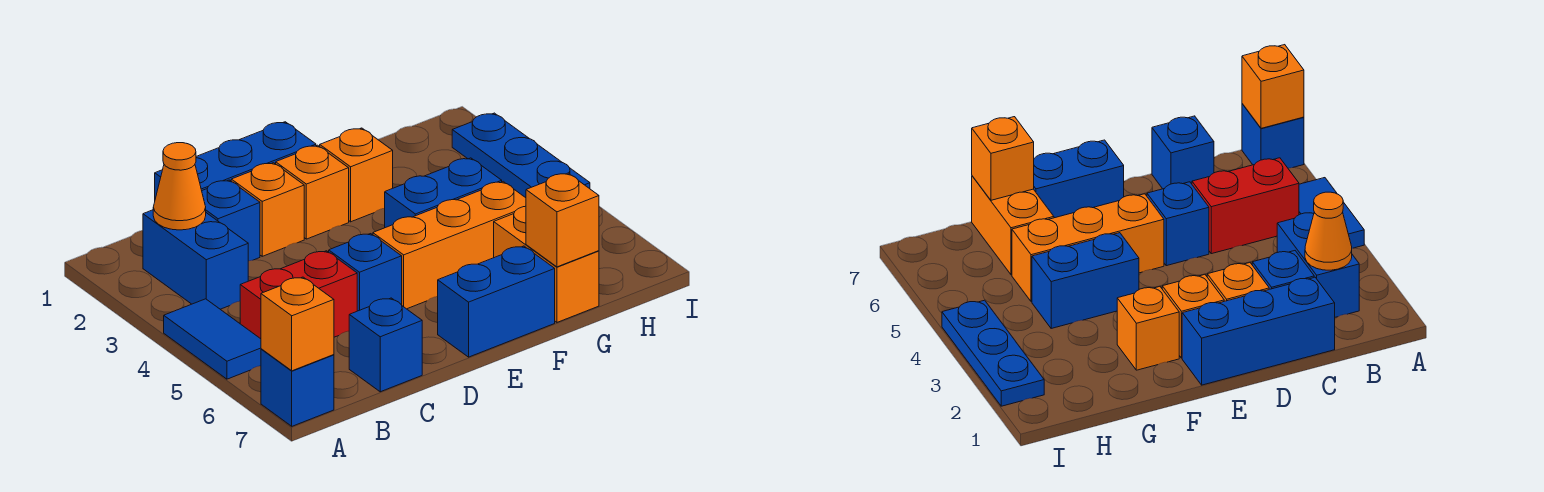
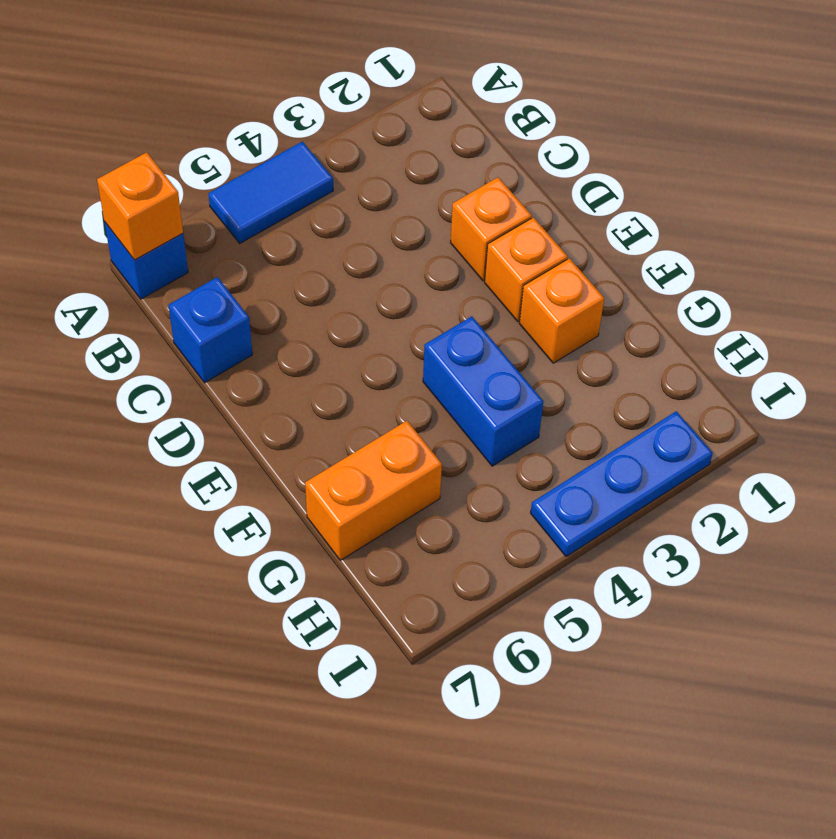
none -> blue 1x2 brick [143,210,248,309]
none -> red 1x2 brick [240,251,357,339]
none -> blue 1x3 brick [155,122,316,199]

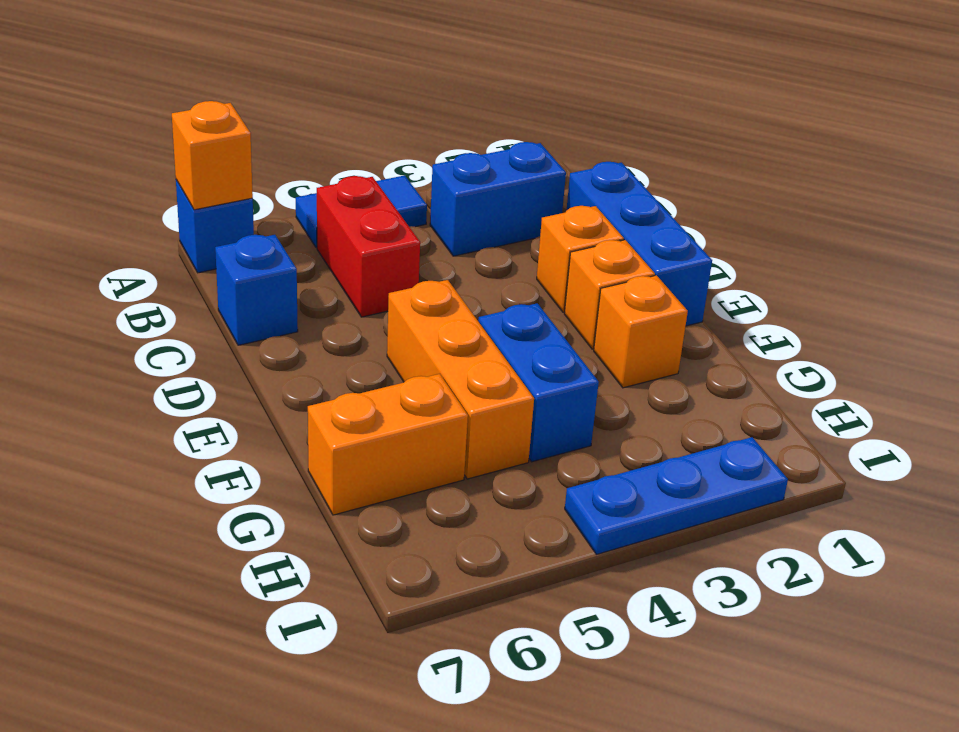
none -> blue 1x1 brick [202,180,260,261]
none -> blue 1x1 brick [329,234,402,311]
none -> blue 1x2 brick [438,246,555,357]

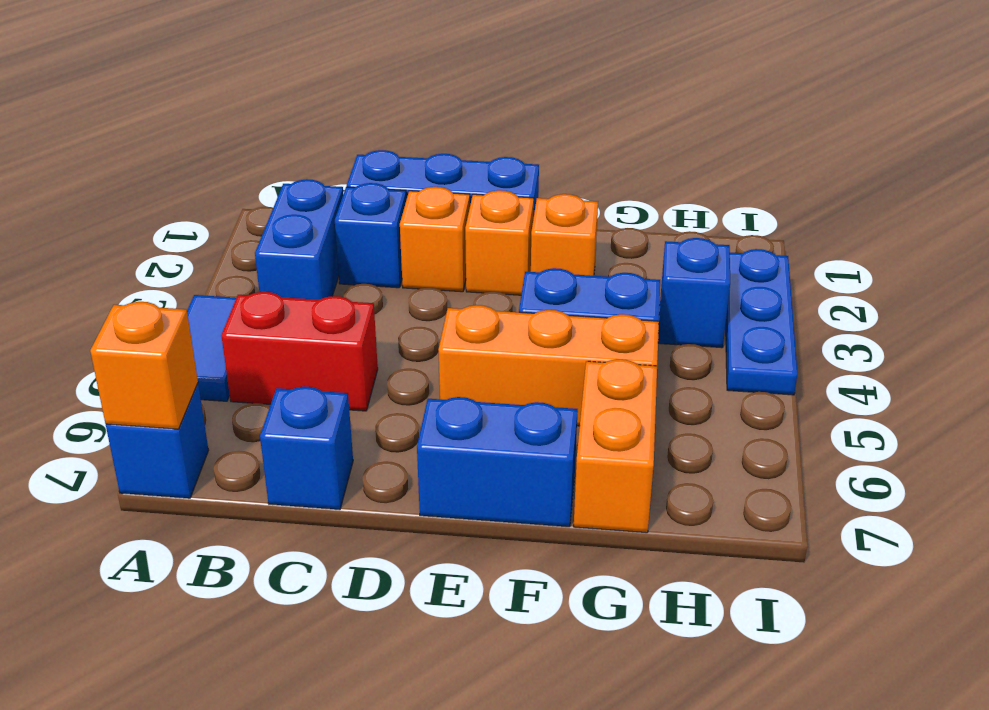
blue 1x1 brick [658,238,730,348] -> blue 1x1 brick moved to [329,234,402,311]
none -> orange 1x1 cone [153,143,206,230]
none -> orange 1x1 brick [526,173,599,267]

